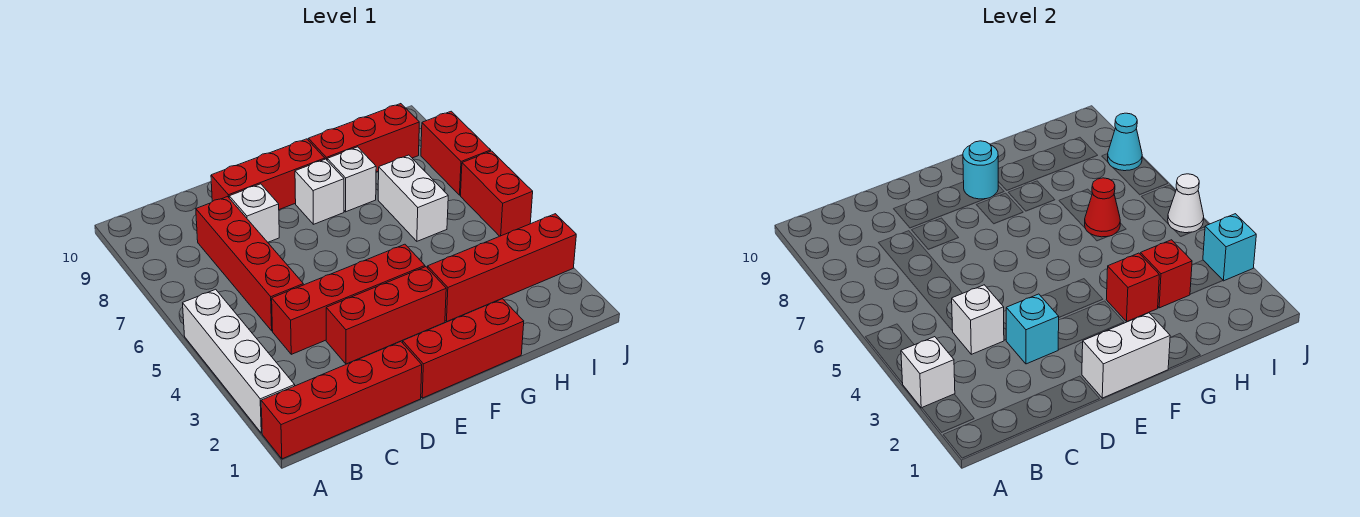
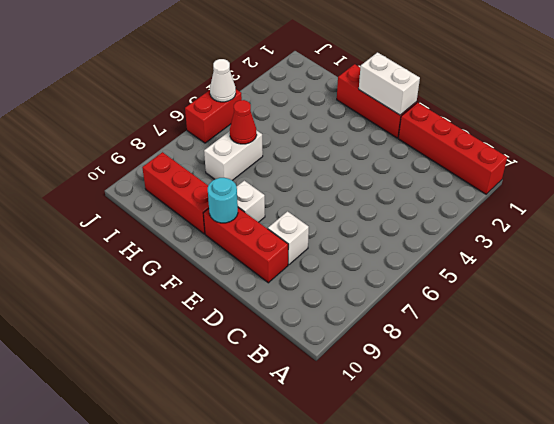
none -> white 1x4 brick [183,289,295,433]
none -> red 1x4 brick [272,244,425,354]
none -> red 1x4 brick [196,197,303,331]

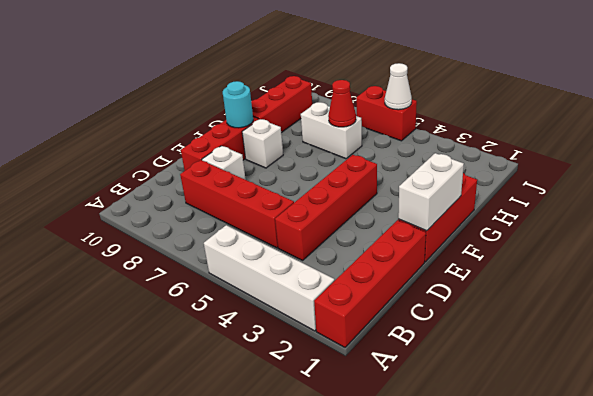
none -> red 1x3 brick [326,267,446,364]
none -> red 1x4 brick [428,214,576,322]
none -> white 1x1 brick [327,147,376,212]

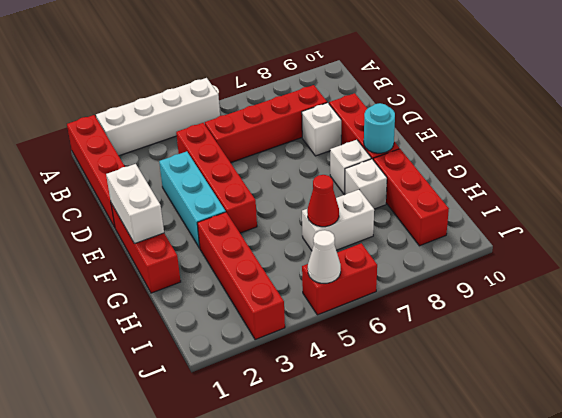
cyan 1x3 brick [159,151,226,248] -> red 1x3 brick [326,267,446,364]
none -> red 1x2 brick [421,111,491,195]
none -> white 1x1 brick [901,337,955,408]
none -> white 1x1 brick [952,285,1004,354]

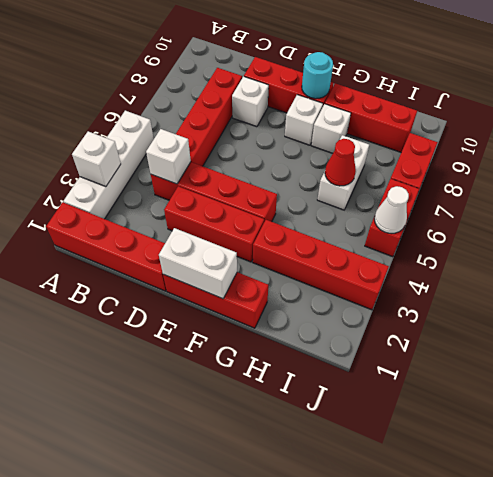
none -> cyan 1x1 brick [1006,294,1059,364]
none -> red 1x1 brick [1106,253,1159,322]
none -> red 1x1 brick [1140,240,1192,308]

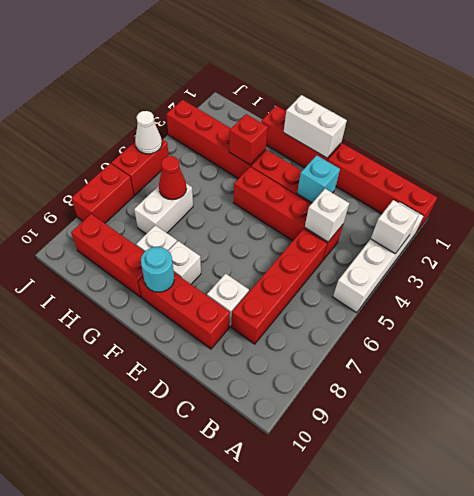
none -> red 1x1 brick [1140,240,1192,308]
none -> cyan 1x1 brick [1203,214,1256,281]
none -> cyan 1x1 cone [1108,113,1142,171]

